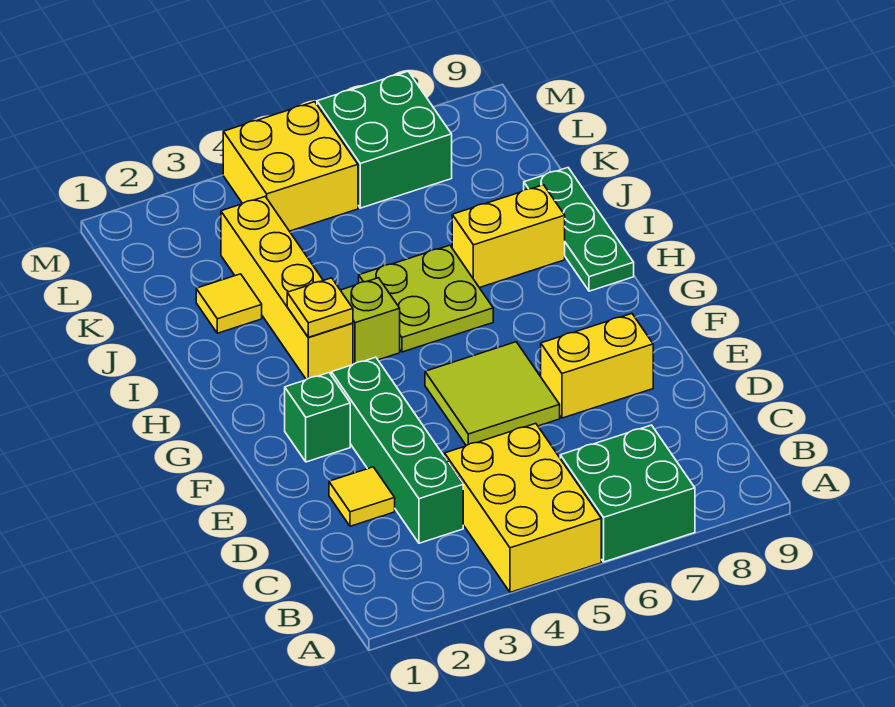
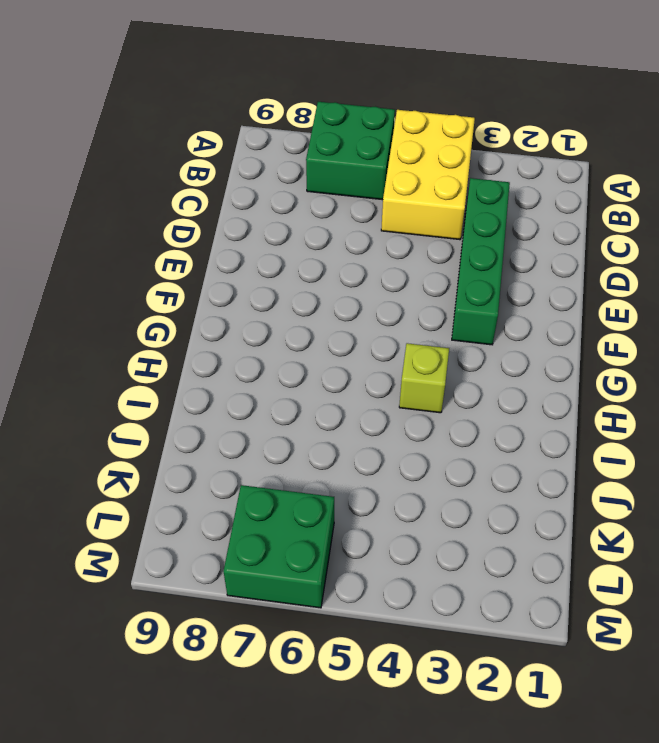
none -> yellow 1x1 tile [329,467,395,526]
none -> lime 2x2 tile [425,342,560,446]
none -> yellow 1x2 brick [541,314,653,418]

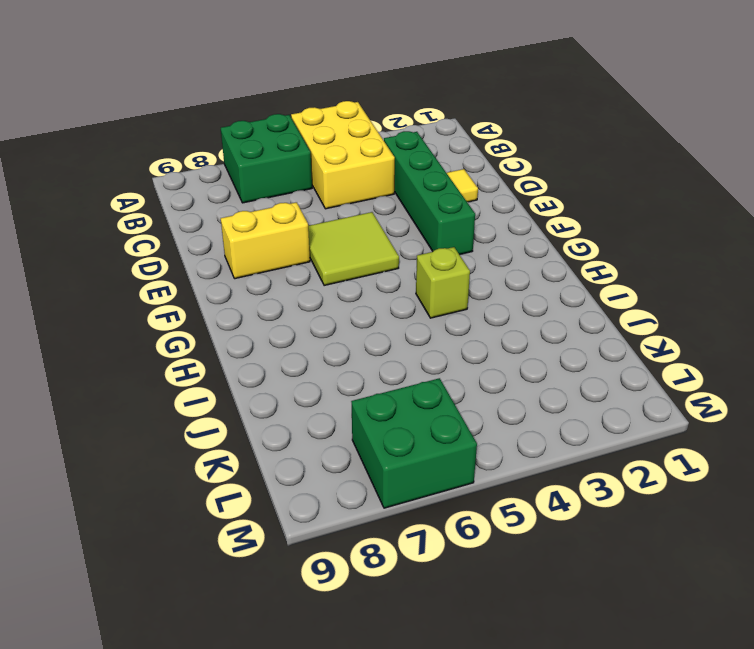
none -> green 1x1 brick [285,373,350,462]
none -> yellow 1x4 brick [221,197,353,379]
none -> lime 2x2 plate [359,245,493,352]

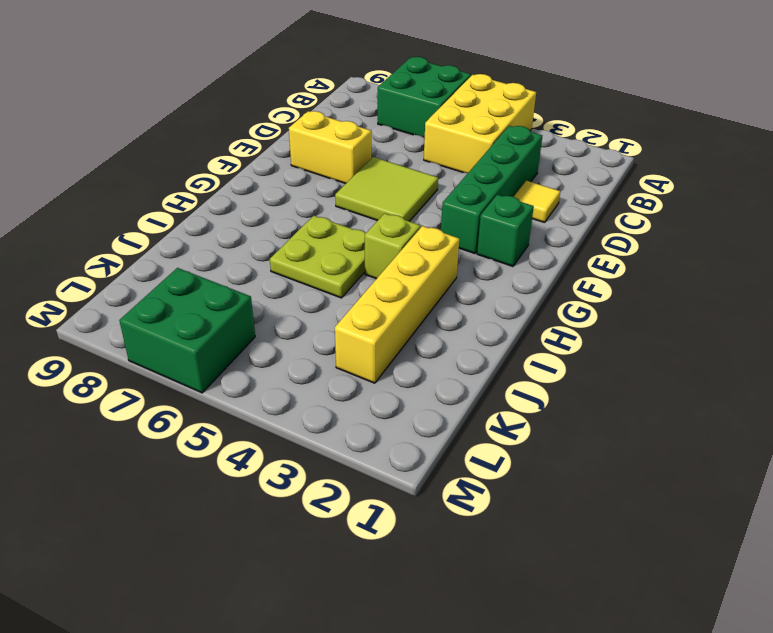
none -> green 1x3 plate [524,168,634,291]
none -> yellow 1x2 brick [452,185,565,288]
none -> yellow 1x1 tile [196,274,262,333]

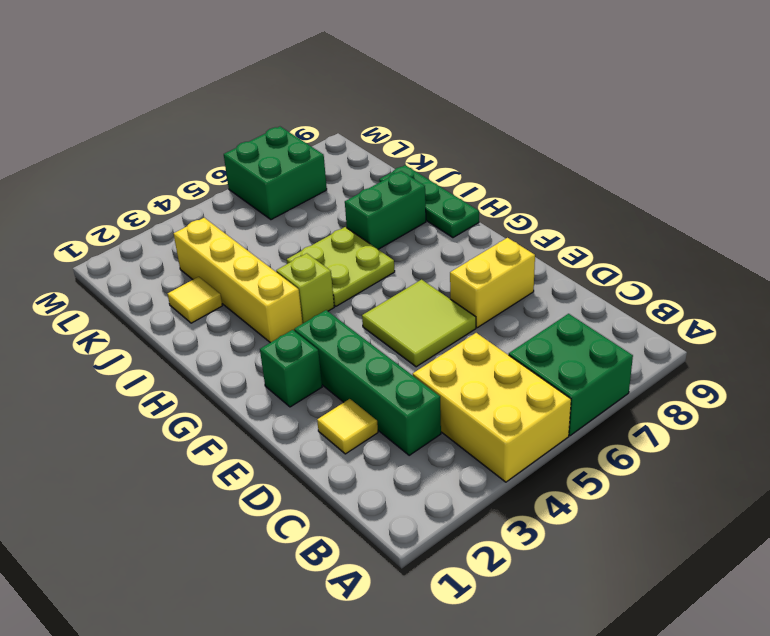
green 1x2 brick [345,171,426,249] -> yellow 1x2 brick [452,185,565,288]
none -> yellow 2x2 brick [223,102,358,231]
none -> yellow 1x1 plate [287,278,353,337]

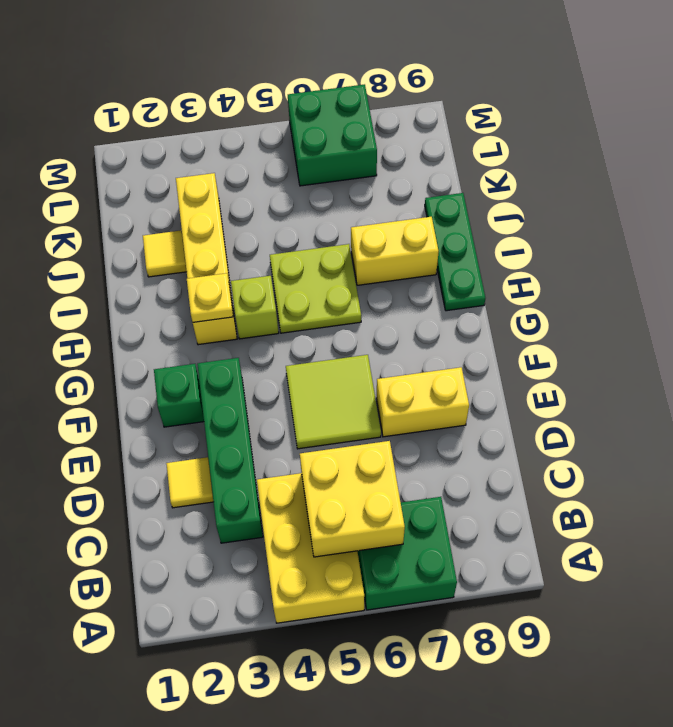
yellow 2x2 brick [300,441,405,557] -> yellow 2x2 brick moved to [223,102,358,231]

